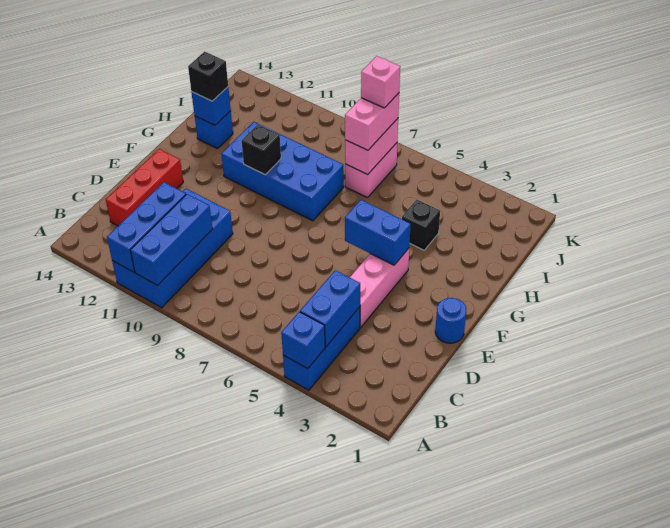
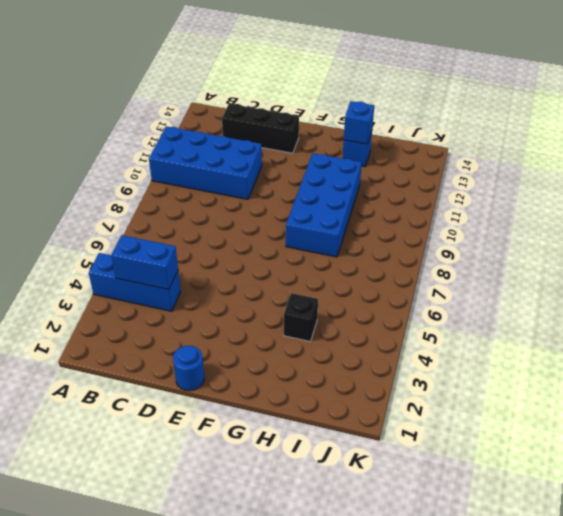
black 1x3 brick [222,104,299,153] -> red 1x3 brick [106,149,183,226]
none -> pink 1x3 brick [350,248,409,327]
none -> pink 1x2 brick [345,143,397,198]
none -> blue 1x1 brick [281,312,325,369]

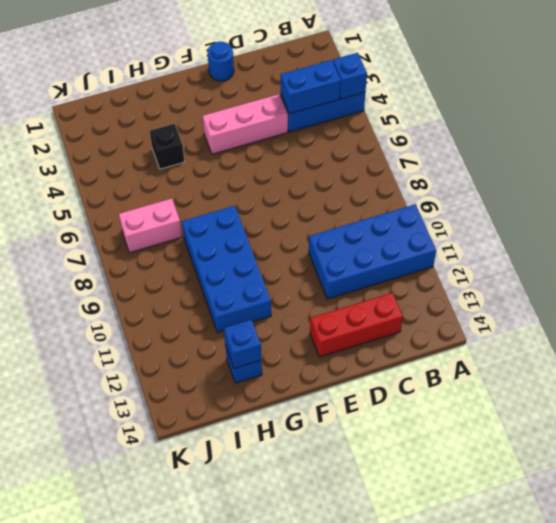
none -> blue 1x3 brick [131,194,213,285]
none -> blue 1x3 brick [107,182,186,272]
none -> blue 1x2 brick [345,200,411,265]

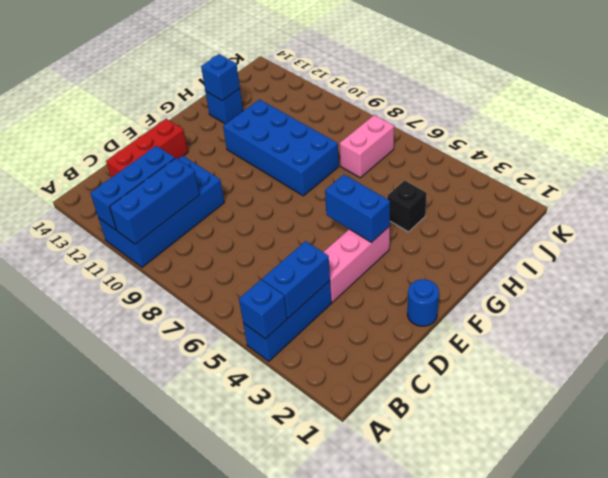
none -> black 1x1 brick [241,124,281,175]
none -> pink 1x2 brick [345,119,398,174]
none -> black 1x1 brick [188,52,228,101]

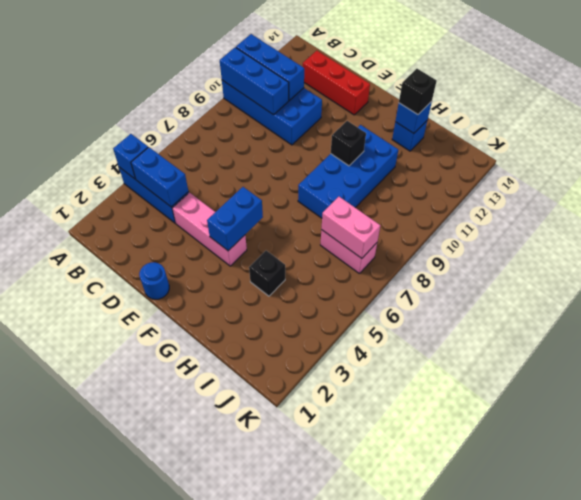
none -> pink 1x2 brick [345,93,399,150]
none -> pink 1x1 brick [361,56,400,108]

